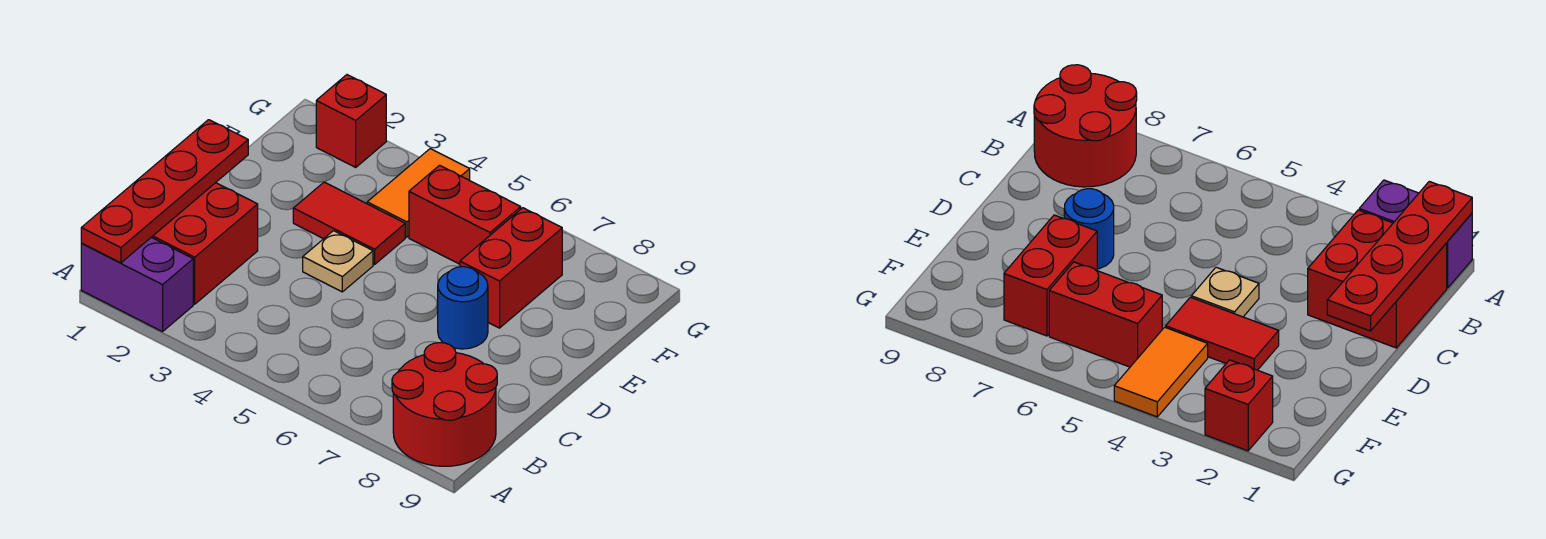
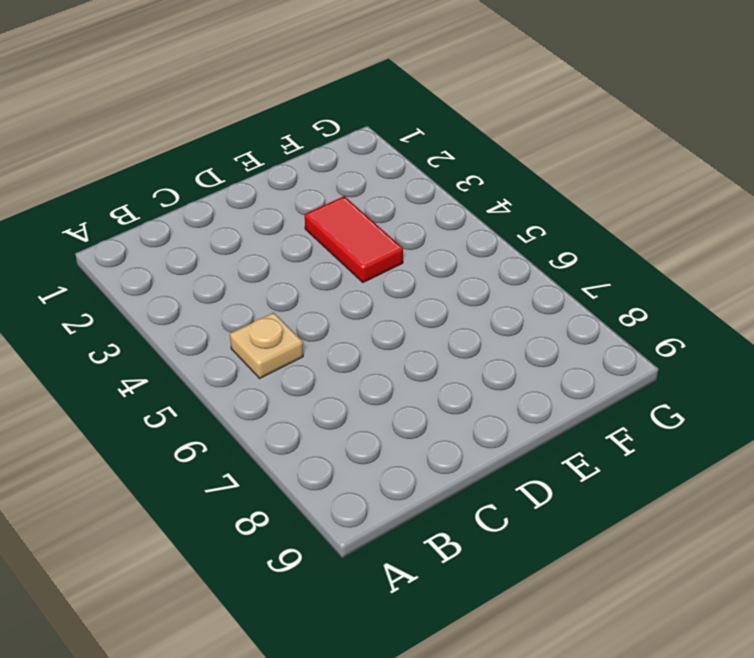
tan 1x1 plate [230,313,303,378] -> tan 1x1 plate moved to [303,231,373,292]
none -> purple 1x2 brick [81,237,193,332]
none -> red 2x2 round brick [392,343,497,466]

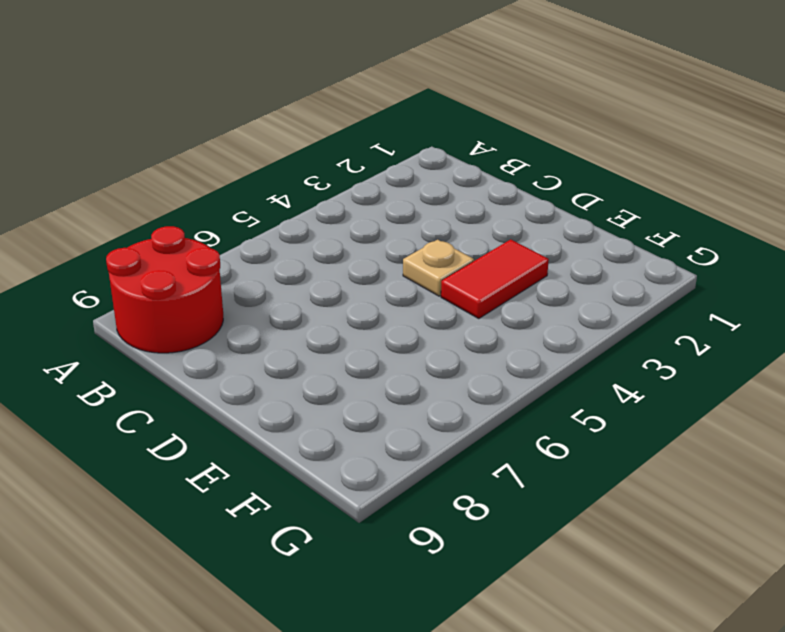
none -> purple 1x2 brick [81,237,193,332]
none -> red 2x2 brick [152,183,258,304]

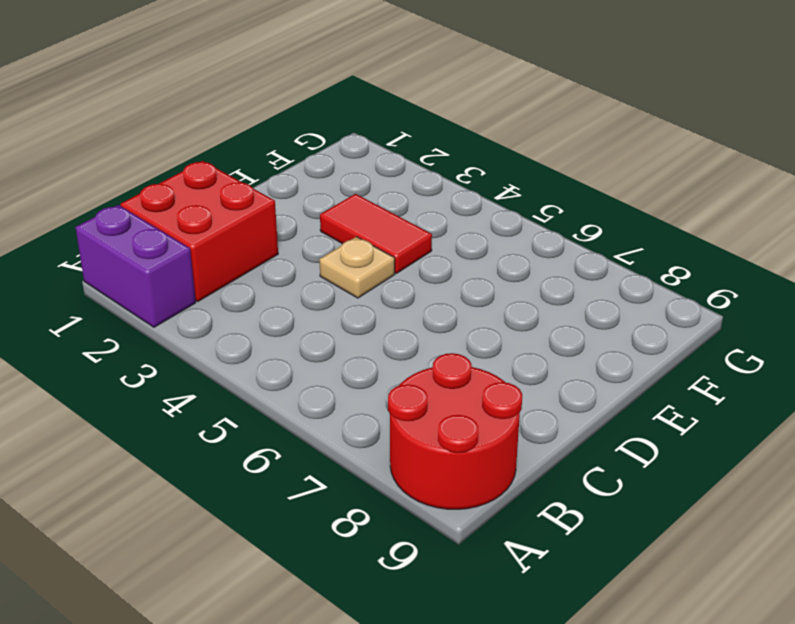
none -> blue 1x1 round brick [438,267,488,349]
none -> red 1x2 brick [460,208,562,328]

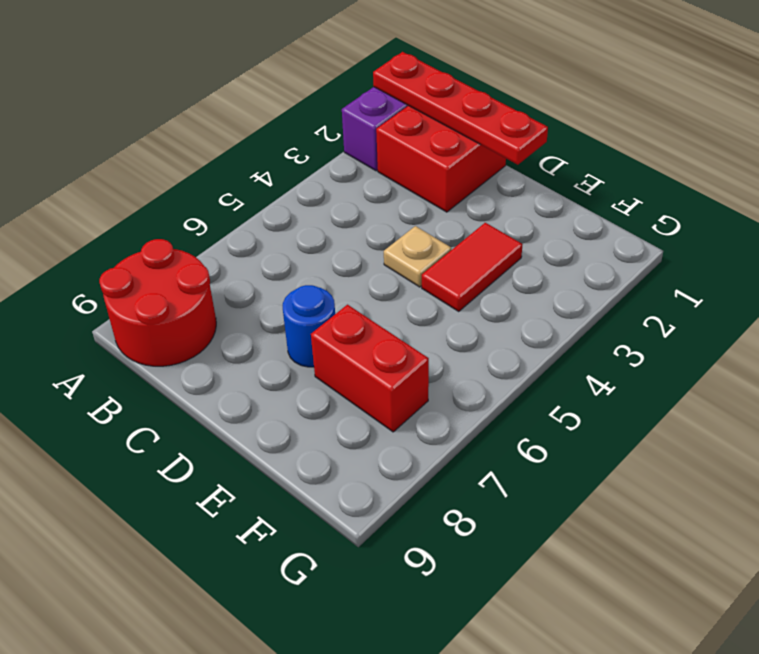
none -> orange 1x2 tile [367,149,470,237]
none -> red 1x2 brick [409,165,521,264]

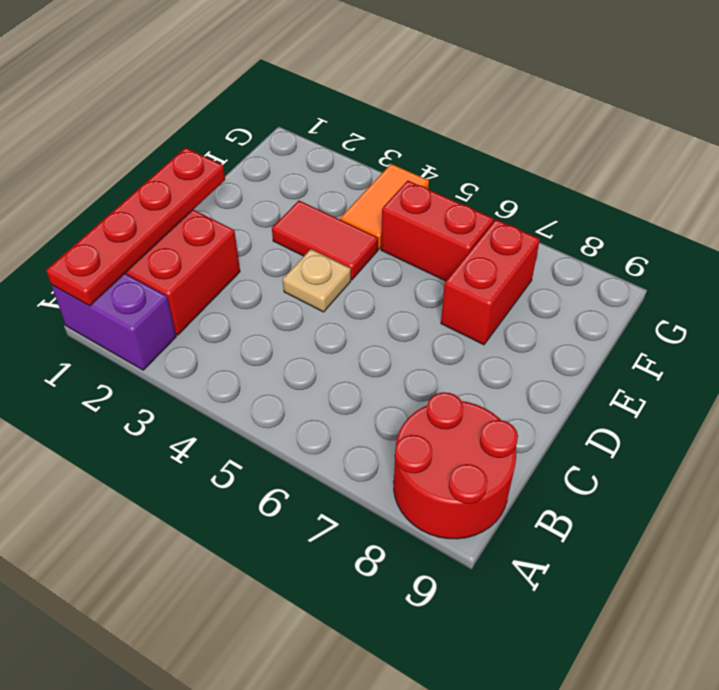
none -> blue 1x1 round brick [438,267,488,349]
none -> red 1x1 brick [316,75,386,167]

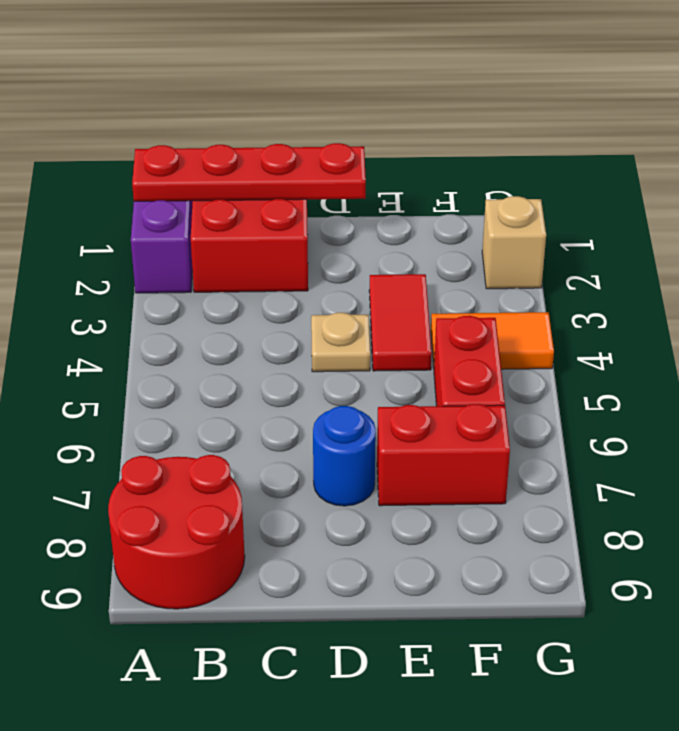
tan 1x1 brick [482,196,546,289] -> red 1x1 brick [316,75,386,167]

